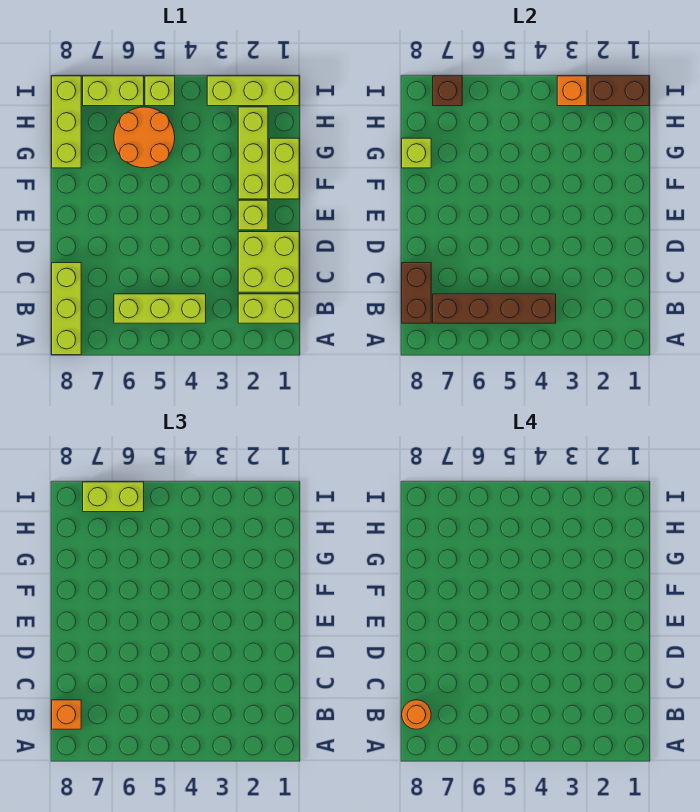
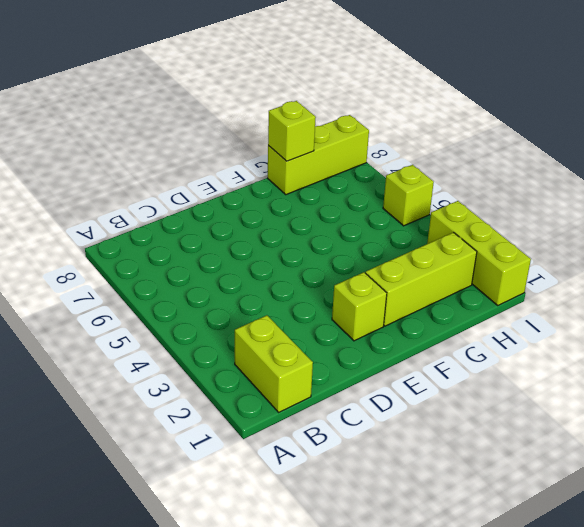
none -> lime 1x3 brick [52,263,81,355]
none -> lime 1x3 brick [114,294,206,323]
none -> lime 2x2 brick [238,232,299,292]

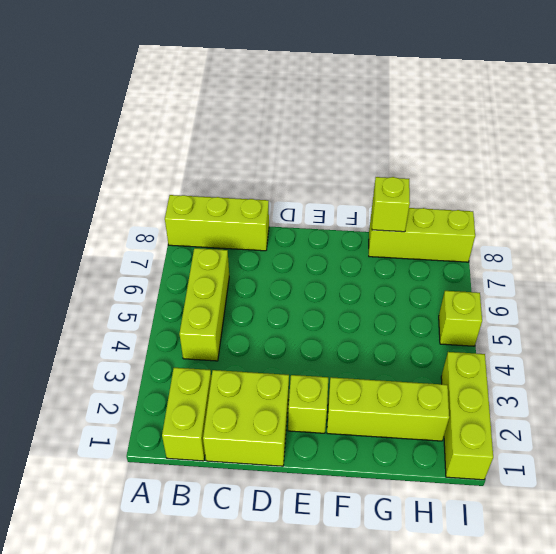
none -> lime 1x2 brick [270,138,299,199]
none -> orange 2x2 round brick [114,107,175,168]
none -> lime 1x2 brick [83,76,144,106]

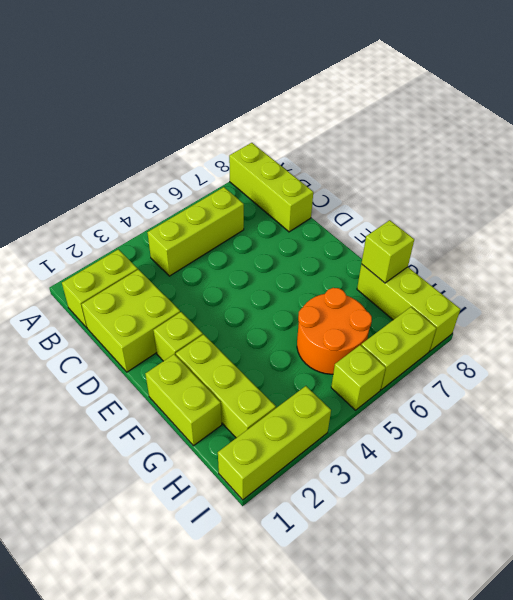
none -> brown 1x4 brick [433,294,556,323]
none -> brown 1x2 brick [402,263,431,323]
none -> brown 1x2 brick [588,76,649,106]

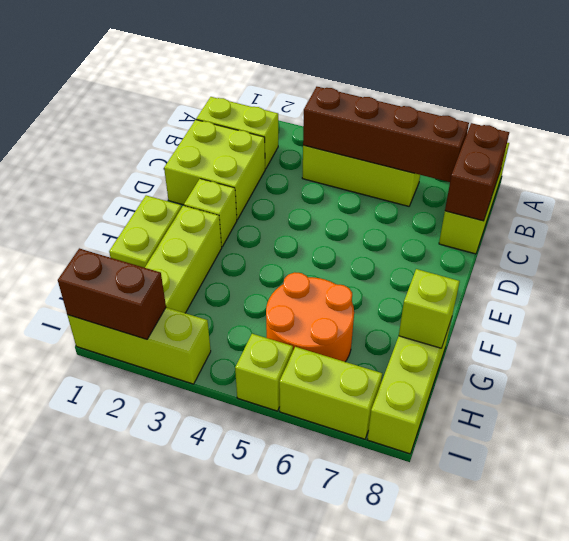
none -> orange 1x1 brick [557,76,587,106]
none -> brown 1x1 brick [433,76,462,106]
none -> orange 1x1 brick [52,700,81,729]

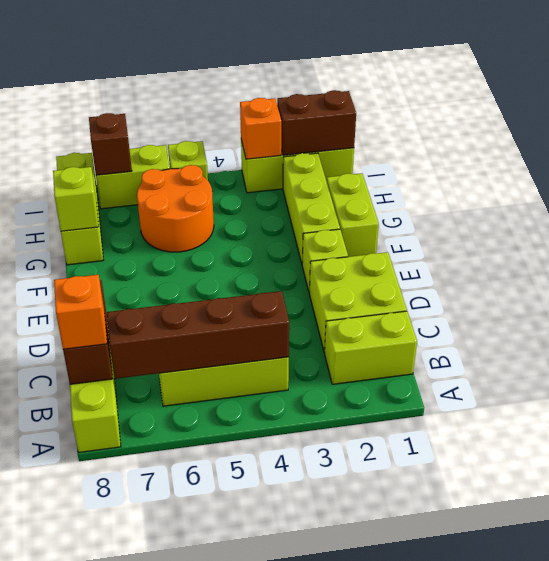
none -> lime 1x2 brick [83,482,144,512]
none -> orange 1x1 round brick [402,700,431,729]

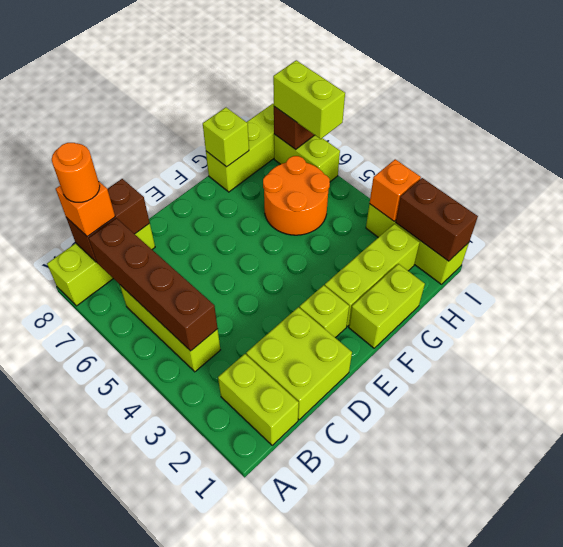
none -> lime 1x1 brick [145,76,175,106]

